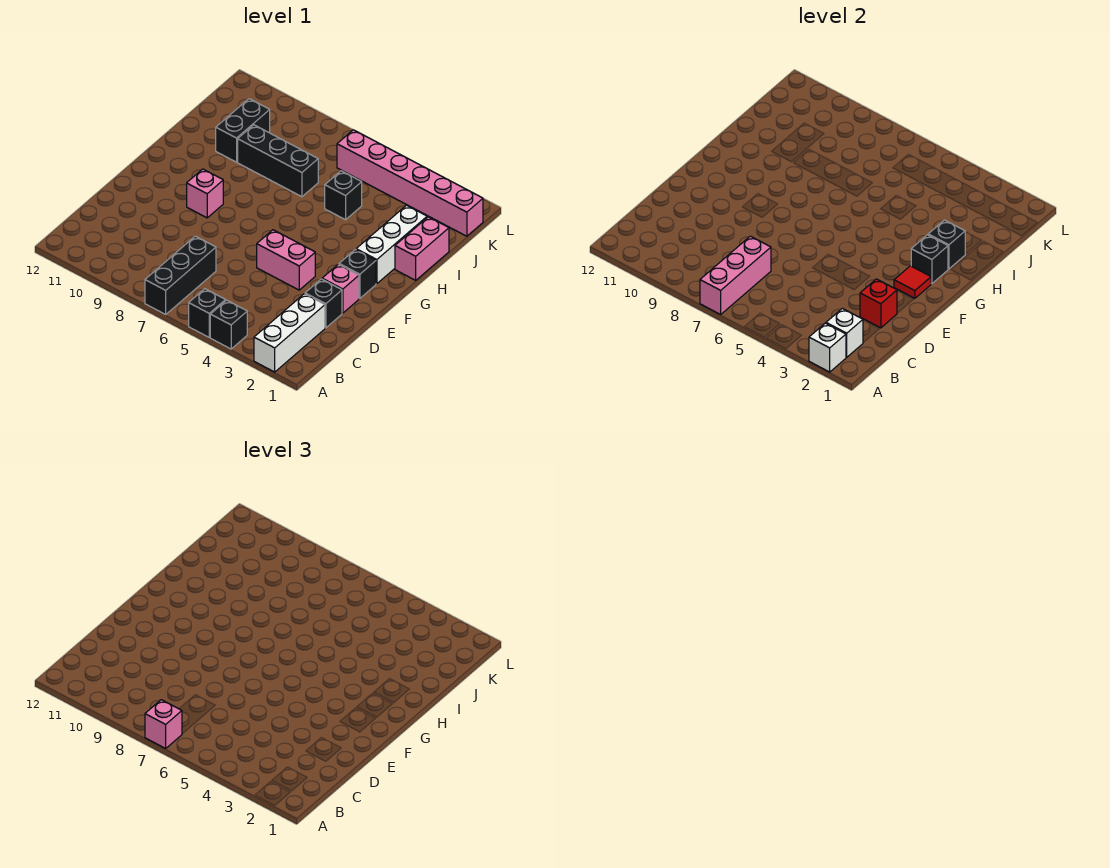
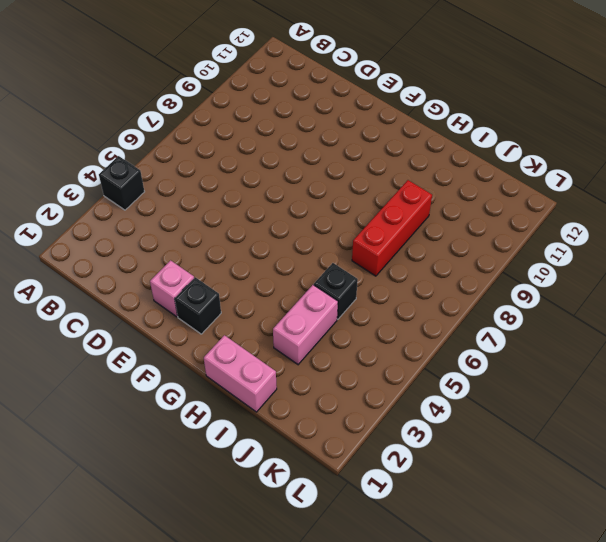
pink 1x2 brick [273,285,338,365] -> pink 1x2 brick moved to [257,230,315,290]
red 1x3 brick [352,180,432,276] -> black 1x3 brick [238,125,318,197]
none -> white 1x3 brick [254,294,325,372]
none -> black 1x1 brick [189,289,226,337]
none -> black 1x3 brick [145,236,216,314]

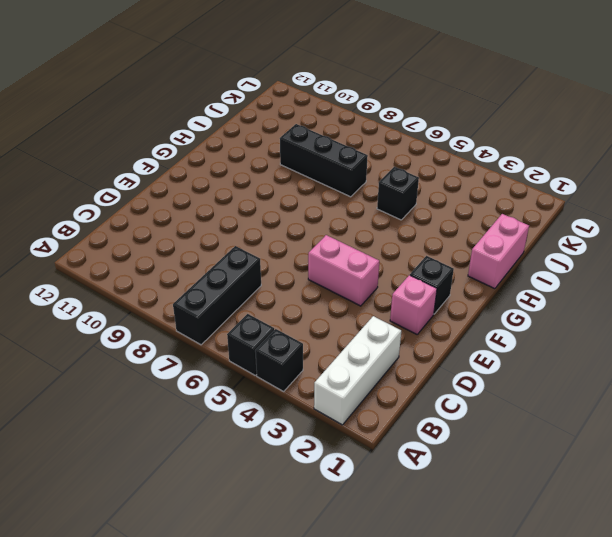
none -> black 1x1 brick [305,279,342,328]
none -> pink 1x1 brick [187,169,223,218]
none -> white 1x3 brick [356,205,427,284]

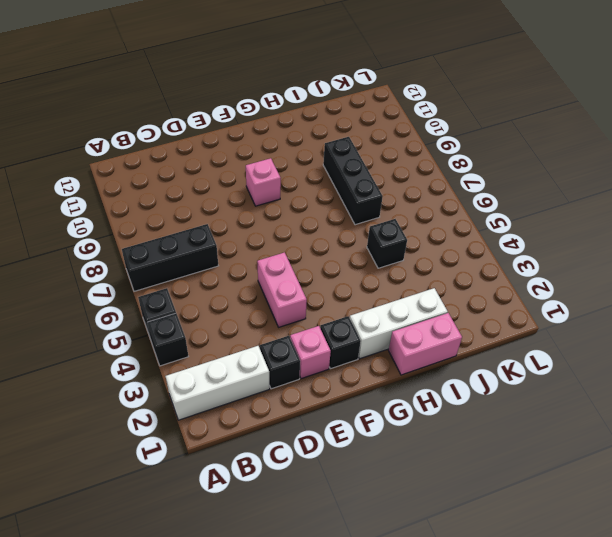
none -> black 1x2 brick [216,99,270,162]
none -> pink 1x6 brick [337,130,483,236]
none -> white 1x1 brick [809,323,846,372]

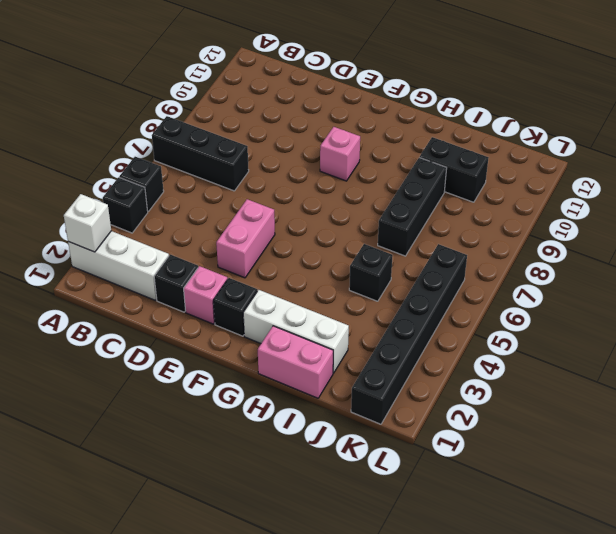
black 1x6 brick [351,244,467,424] -> pink 1x6 brick [337,130,483,236]
none -> pink 1x3 brick [700,236,771,314]
none -> white 1x1 brick [826,308,863,357]
none -> red 1x1 brick [860,279,897,328]

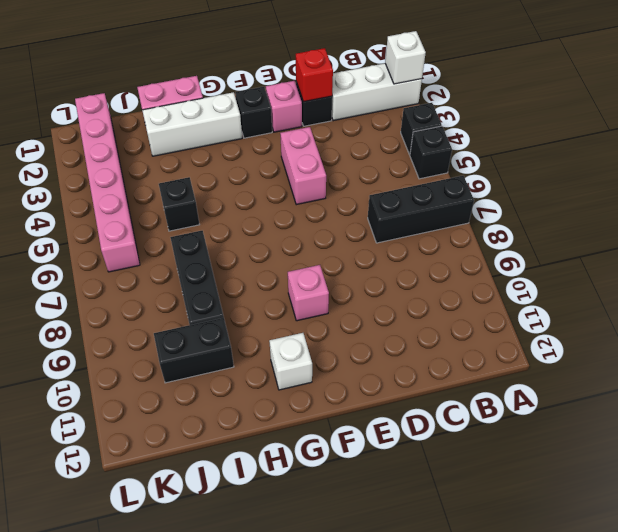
white 1x1 brick [269,333,312,390] -> white 1x1 brick moved to [826,308,863,357]
none -> pink 1x3 brick [700,236,771,314]
none -> red 1x1 tile [894,266,931,298]
none -> black 1x1 brick [911,235,948,284]

